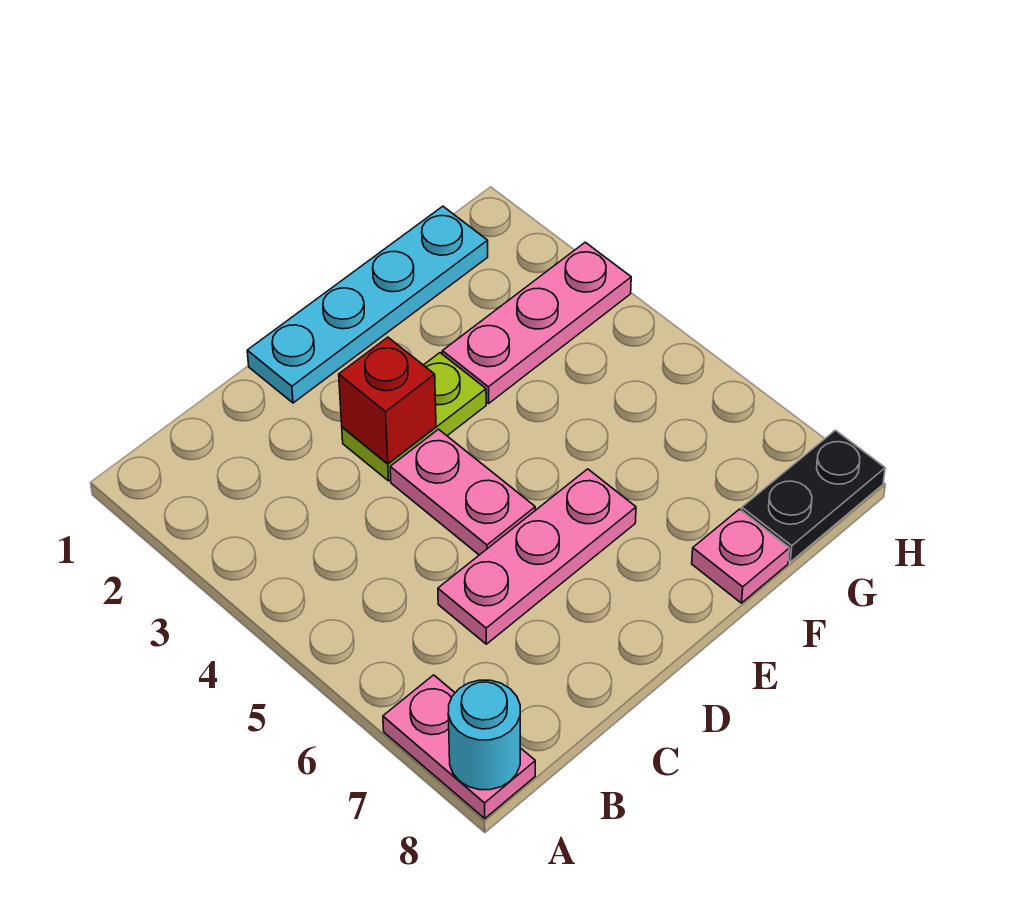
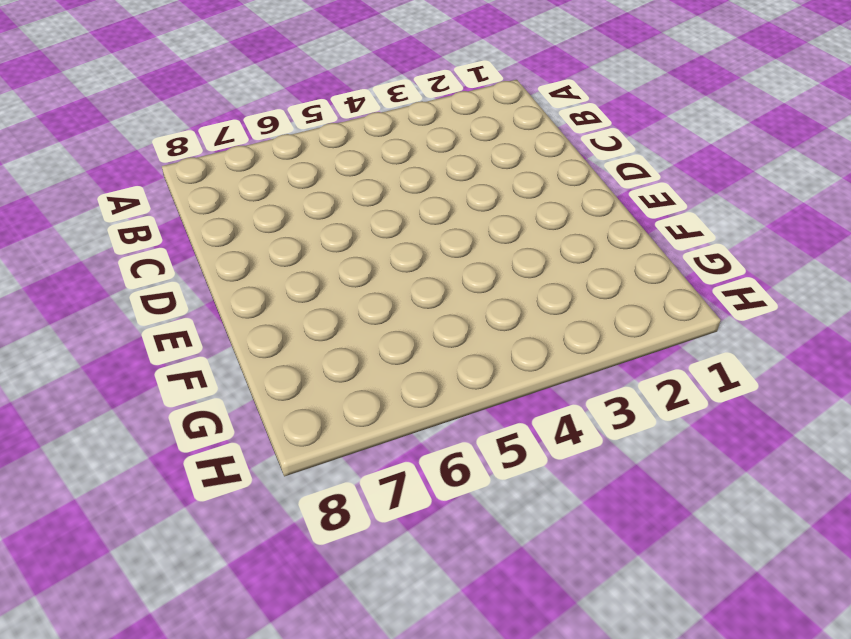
none -> pink 1x2 plate [383,675,535,818]
none -> pink 1x3 plate [438,469,636,644]

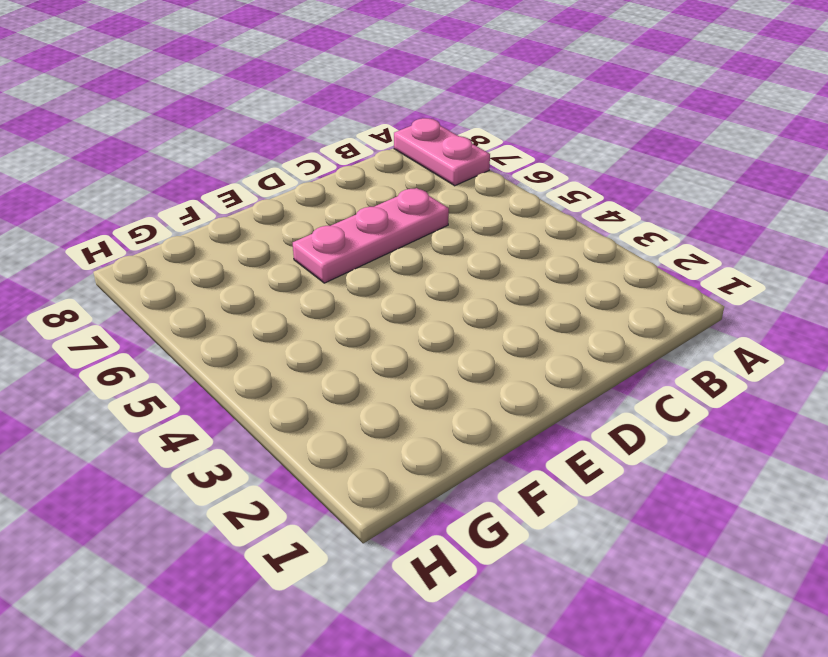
none -> cyan 1x4 plate [247,206,488,403]
none -> lime 1x2 plate [342,353,486,481]

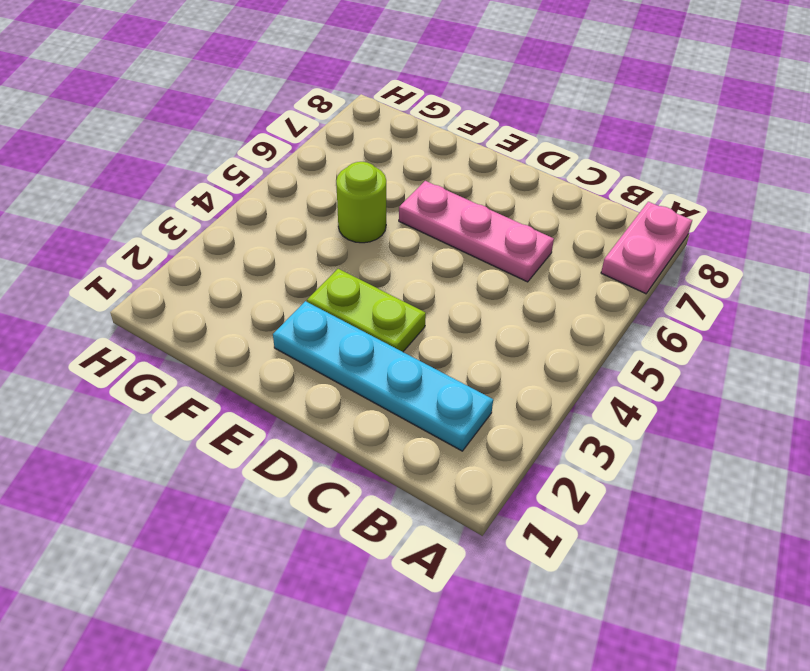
cyan 1x4 plate [273,301,493,451] -> cyan 1x4 plate moved to [247,206,488,403]
lime 1x1 round brick [336,162,386,243] -> none
none -> pink 1x2 plate [390,429,535,555]
none -> pink 1x3 plate [442,242,631,403]

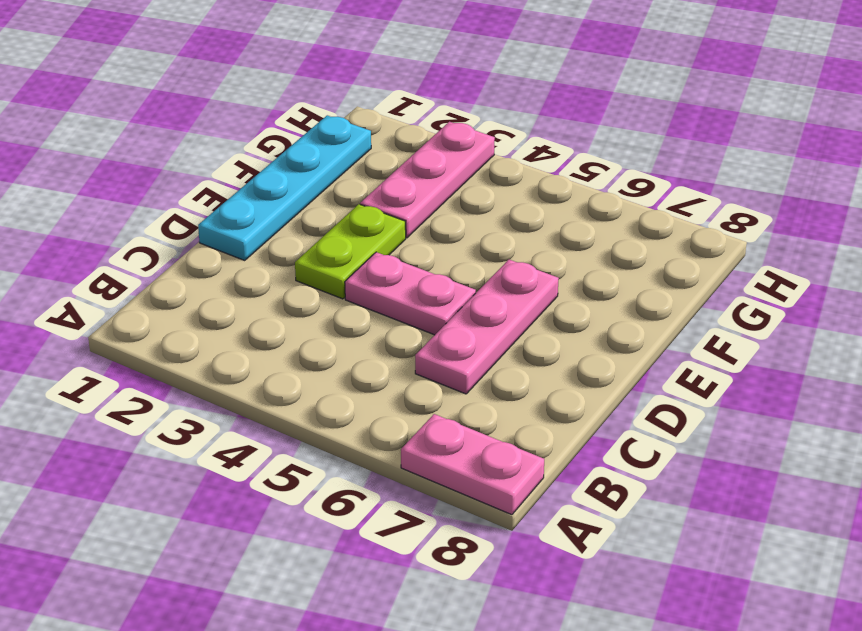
none -> pink 1x1 plate [692,509,789,603]
none -> black 1x2 plate [742,430,885,562]

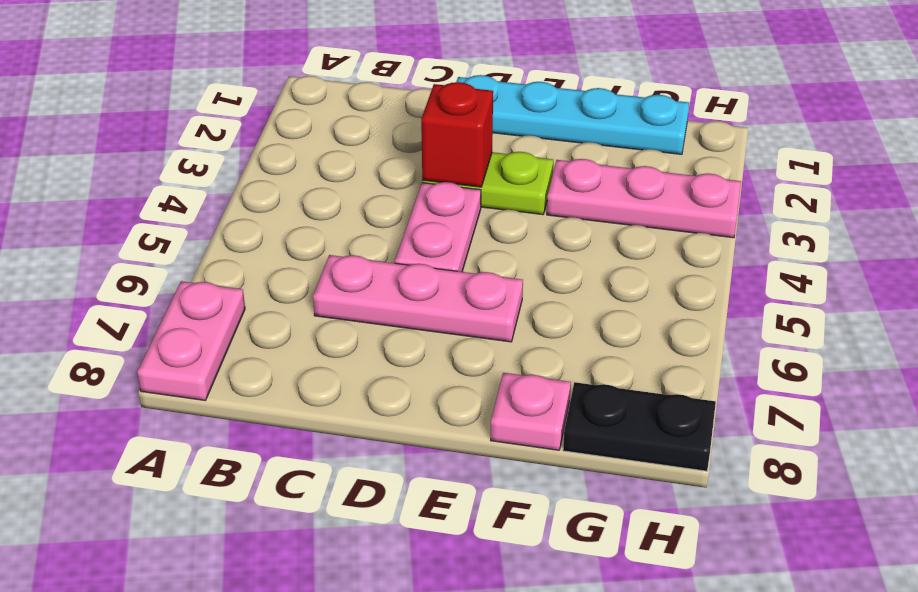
none -> cyan 1x1 round brick [448,680,520,790]

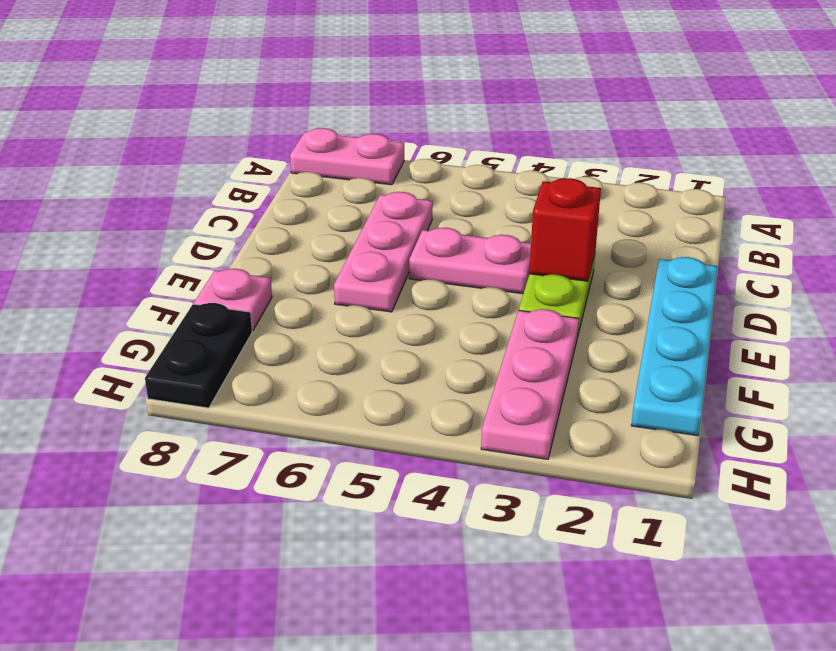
none -> cyan 1x1 round brick [448,680,520,790]

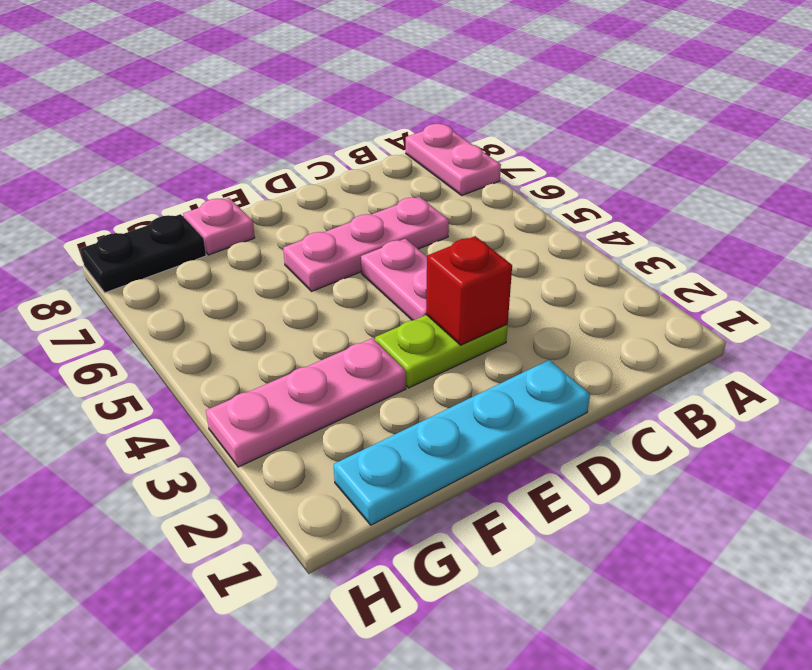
none -> cyan 1x1 round brick [448,680,520,790]

